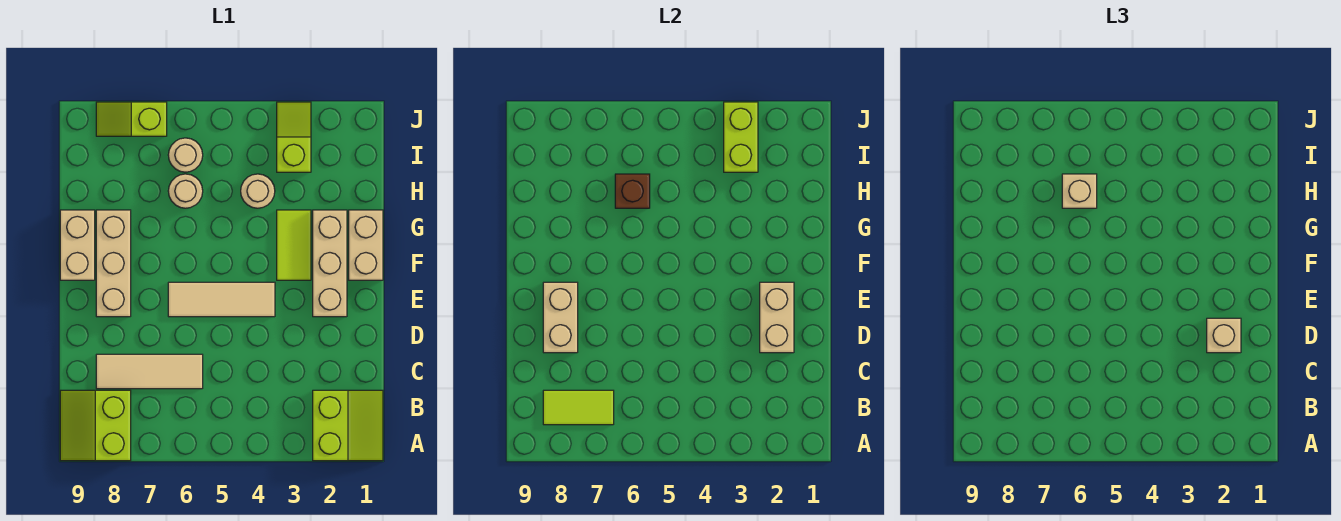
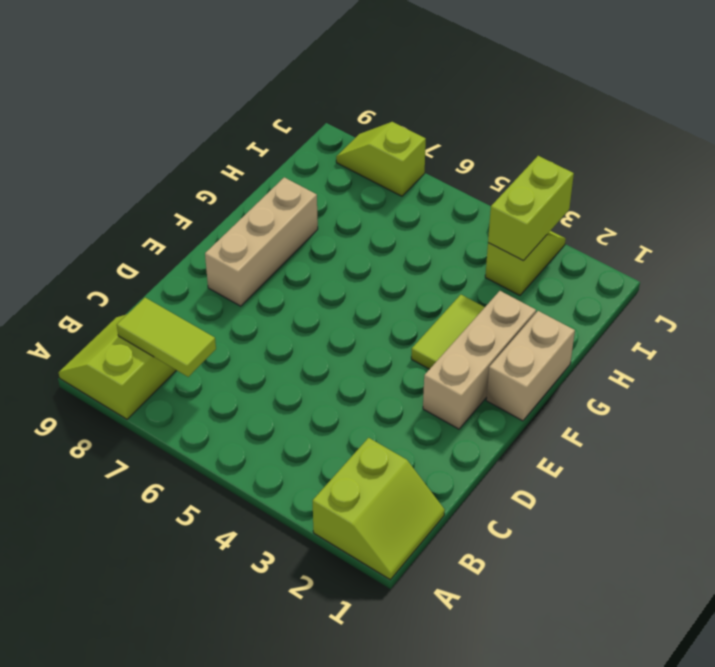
none -> tan 1x3 tile [96,354,203,389]
none -> tan 1x3 tile [168,282,275,317]
none -> tan 1x2 brick [60,210,95,280]

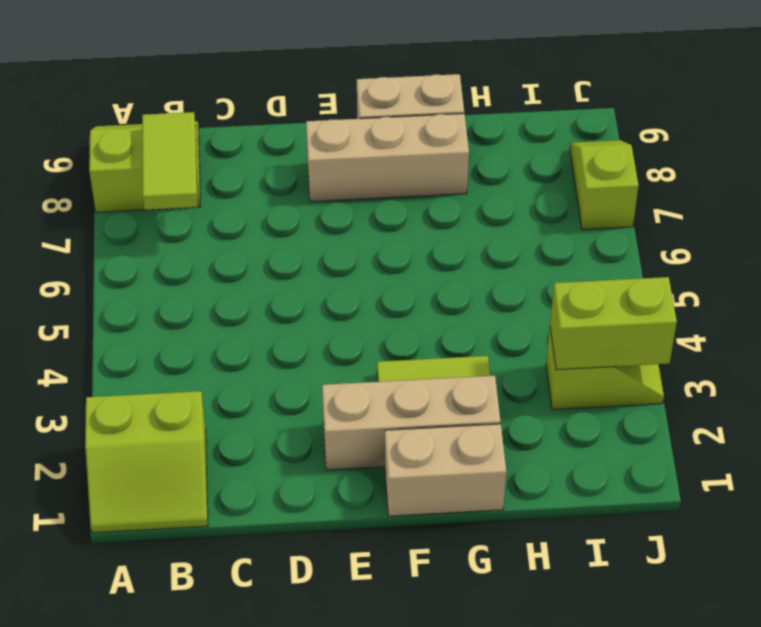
none -> tan 1x3 tile [96,354,203,389]
none -> tan 1x3 tile [168,282,275,317]
none -> tan 1x1 round brick [241,174,275,208]

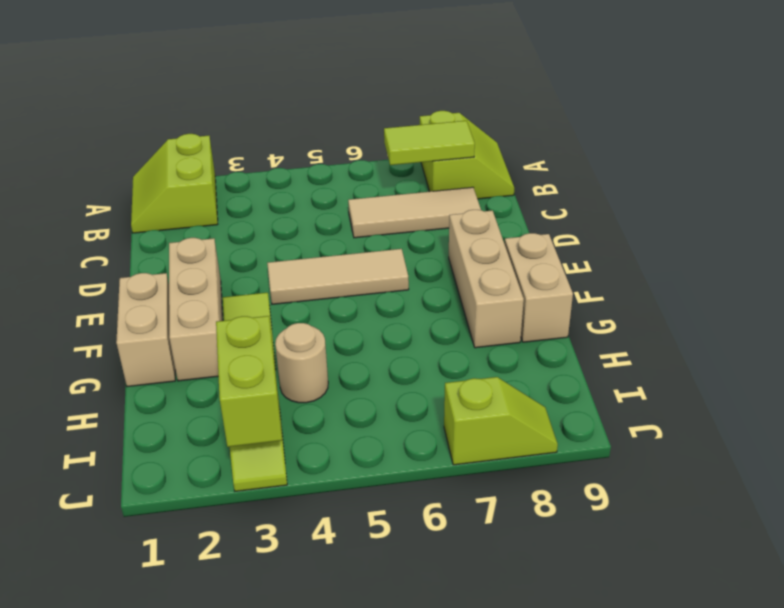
none -> tan 1x1 round brick [168,174,203,208]
none -> tan 1x1 round brick [168,138,203,172]
none -> tan 1x2 brick [760,282,794,353]

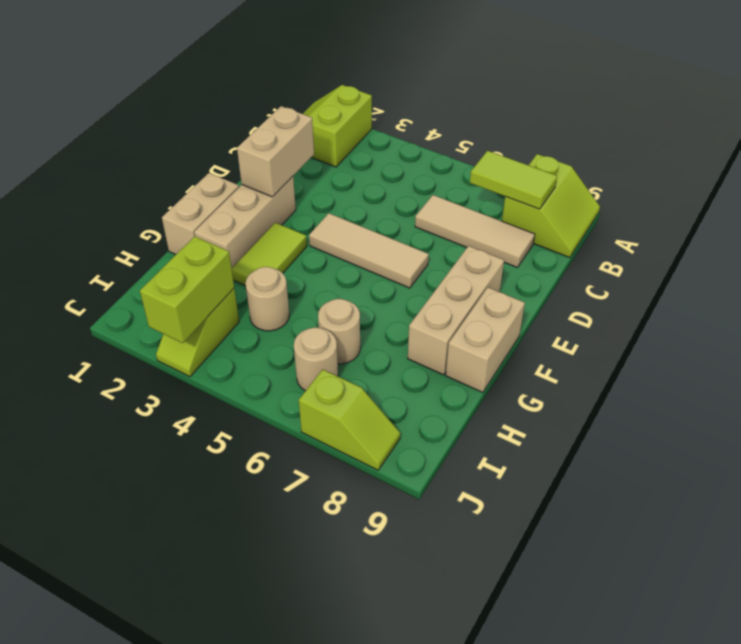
none -> tan 1x2 brick [543,282,578,353]
none -> brown 1x1 brick [615,174,650,208]
none -> tan 1x1 brick [1207,318,1241,353]

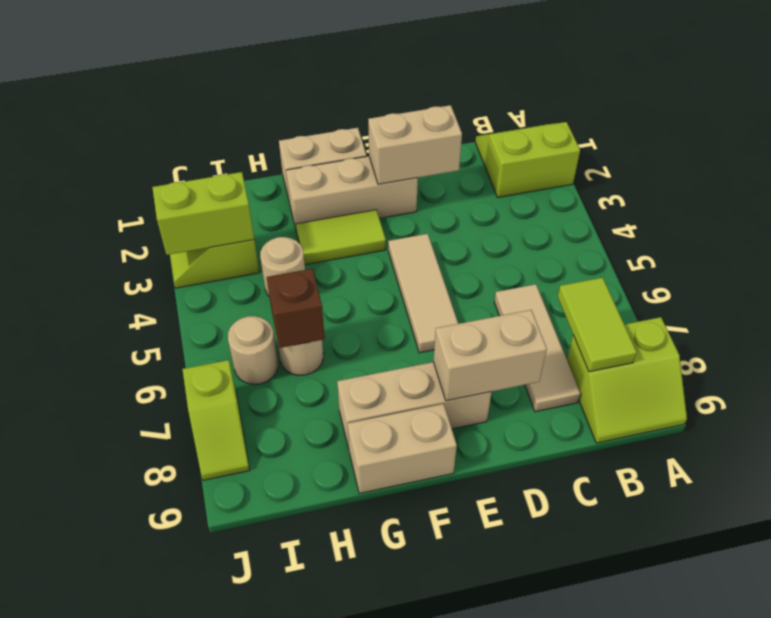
none -> tan 1x1 brick [1207,318,1241,353]
none -> tan 1x1 brick [1062,174,1097,208]

